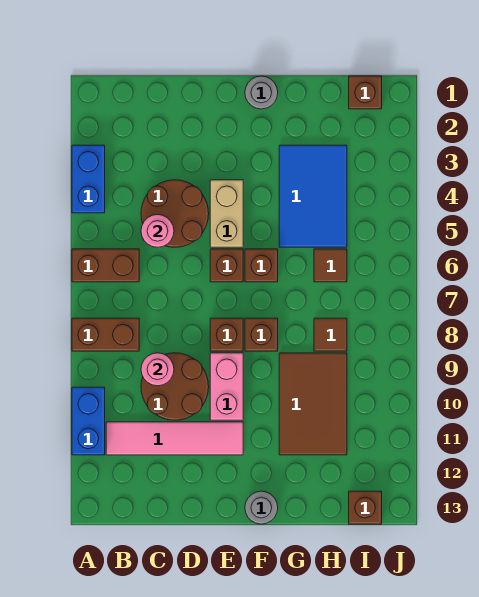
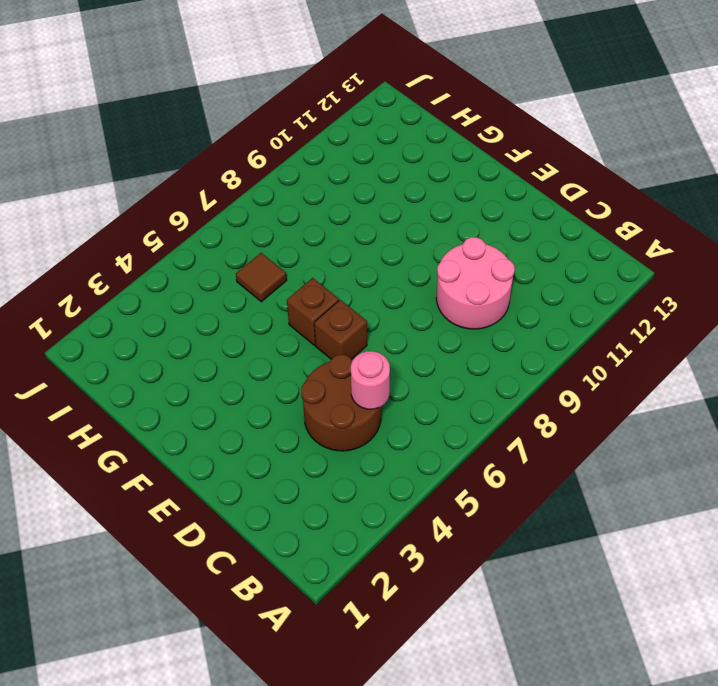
pink 2x2 round brick [436,237,515,329] -> brown 2x2 round brick [141,353,209,420]
none -> blue 1x2 brick [72,145,105,213]
none -> brown 1x2 brick [72,249,139,282]
none -> brown 1x2 brick [72,318,139,351]

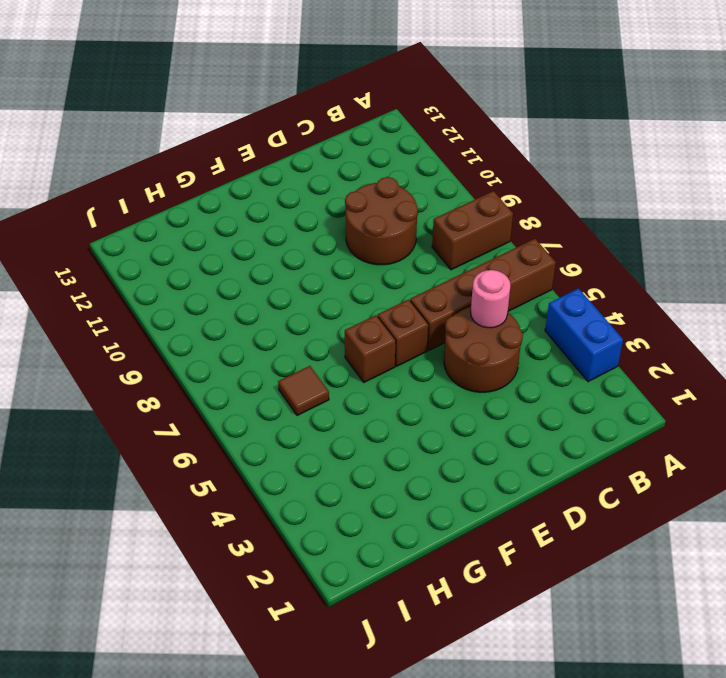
brown 1x4 brick [410,239,556,350] -> brown 1x2 brick [72,249,139,282]
none -> blue 1x2 brick [72,387,105,455]
none -> pink 1x4 tile [106,422,243,455]
none -> tan 1x2 brick [210,180,243,247]

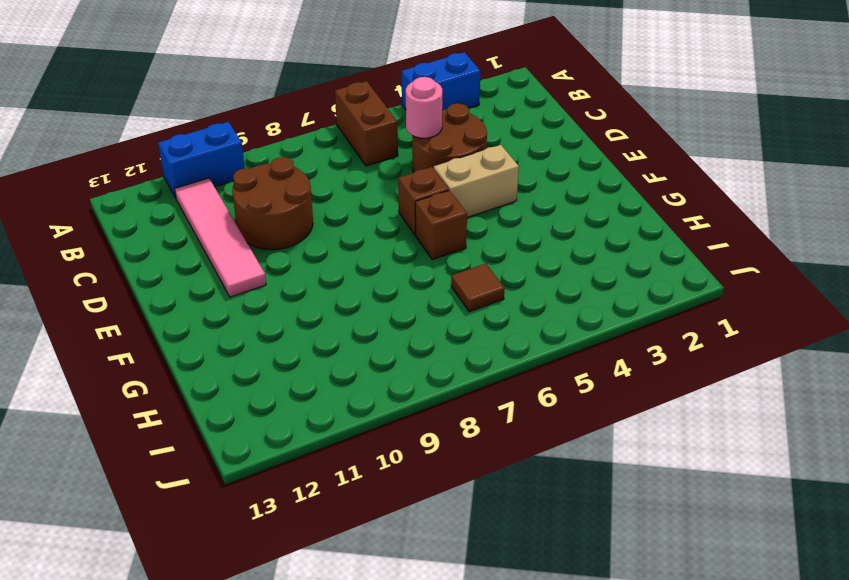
none -> brown 1x2 brick [72,318,139,351]
none -> brown 1x1 brick [210,318,243,351]
none -> pink 1x2 brick [210,353,243,420]

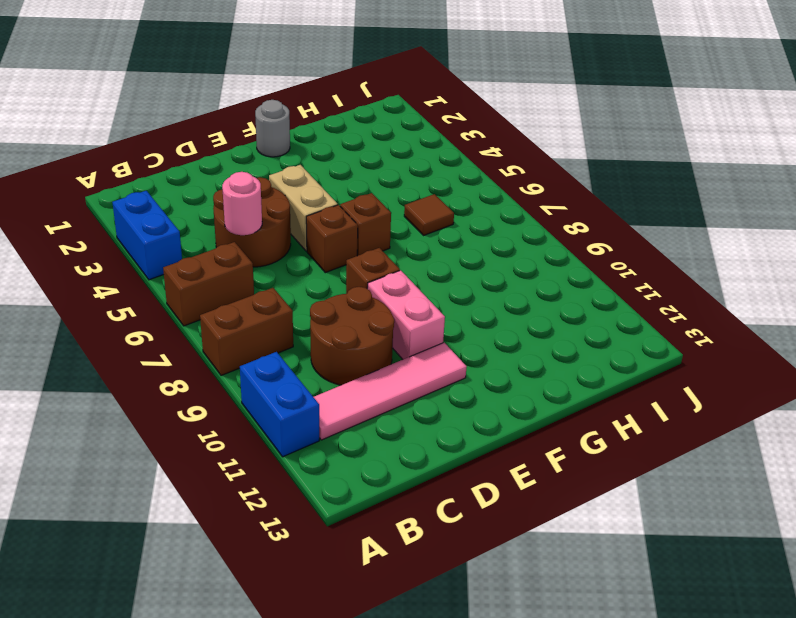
none -> brown 1x1 brick [245,318,278,351]
none -> grey 1x1 round brick [245,491,278,524]
none -> blue 2x3 tile [279,145,347,247]

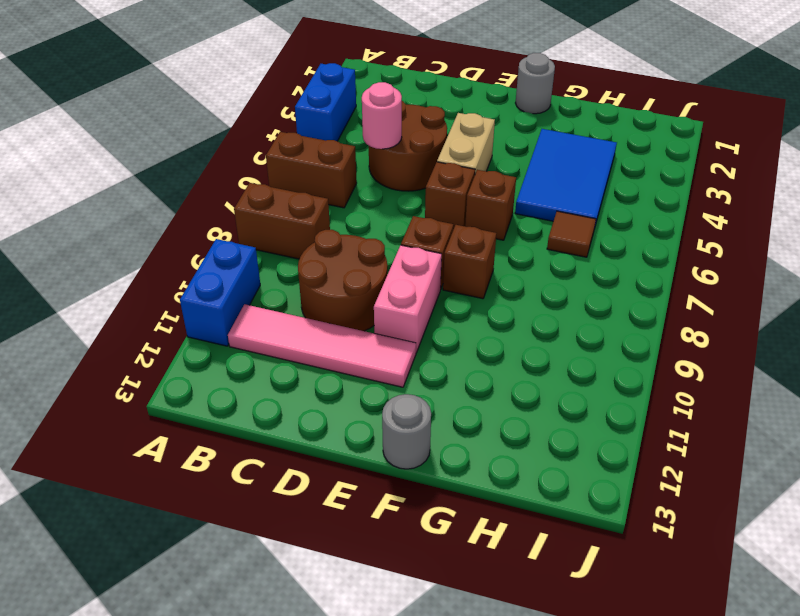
none -> brown 2x3 tile [279,353,347,455]
none -> brown 1x1 tile [314,318,347,351]
none -> brown 1x1 brick [349,76,382,109]

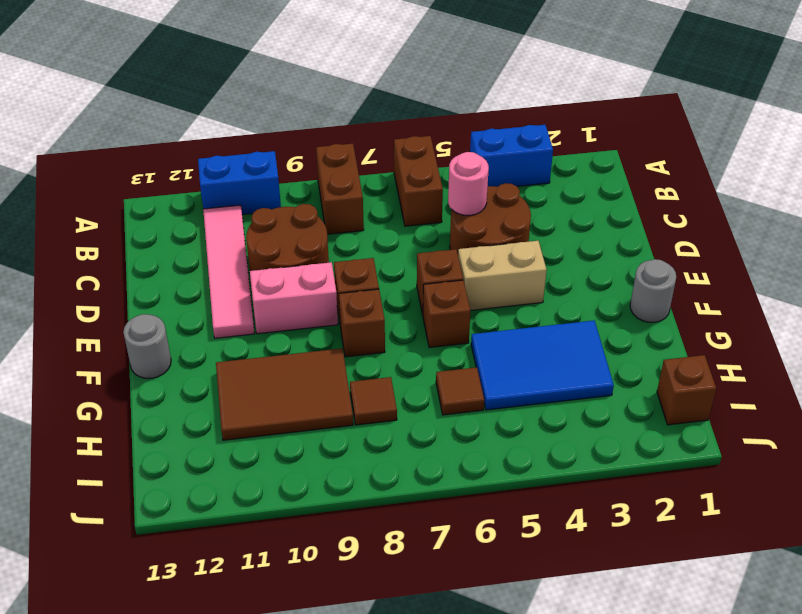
none -> brown 1x1 brick [349,491,382,524]
none -> pink 1x1 round brick [141,353,174,386]

